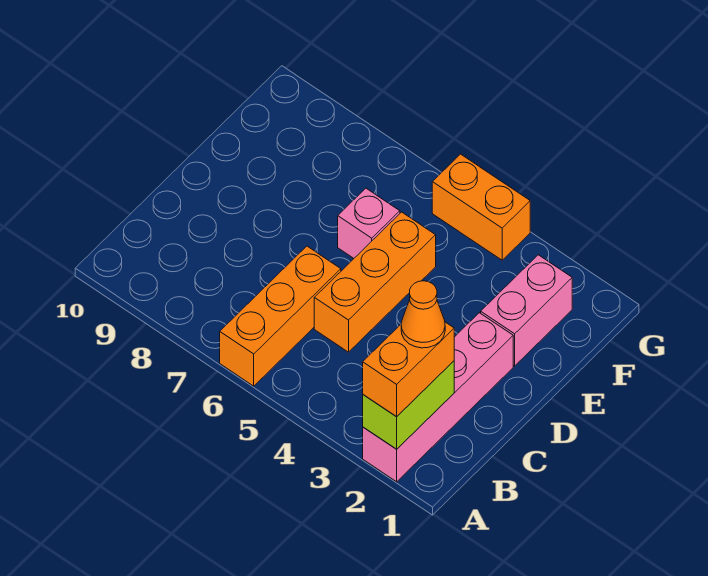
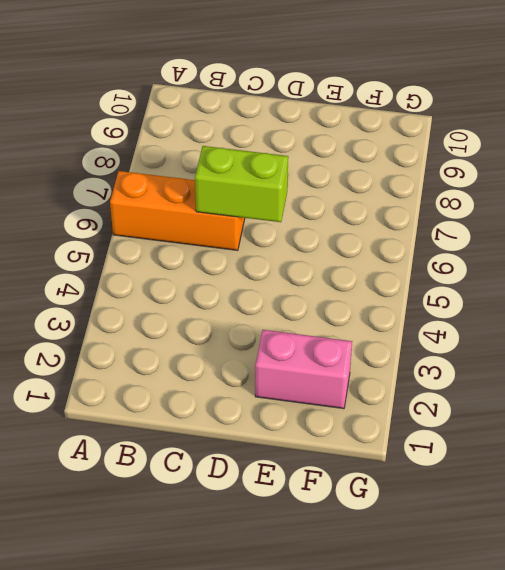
lime 1x2 brick [195,146,288,222] -> lime 1x2 brick moved to [363,361,454,449]
none -> pink 1x4 brick [363,313,513,482]
none -> orange 1x3 brick [314,212,436,352]

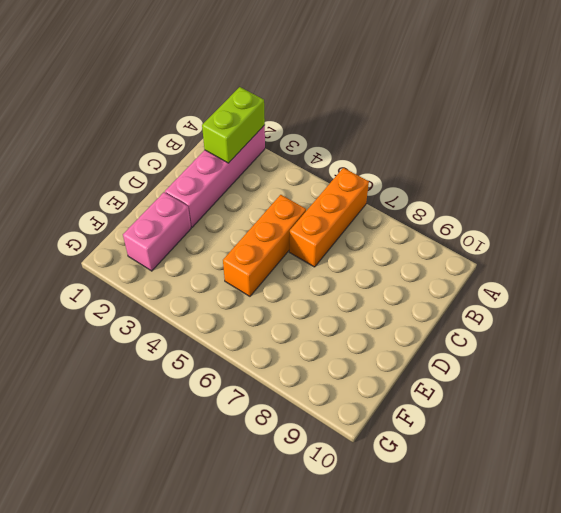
none -> pink 1x1 brick [338,188,400,258]
none -> orange 1x2 brick [432,154,530,260]

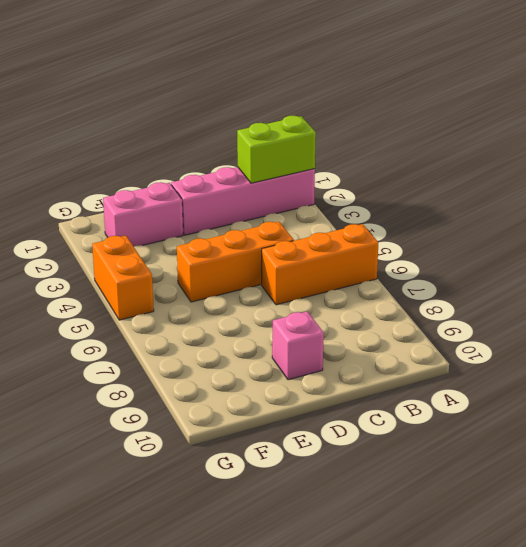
pink 1x1 brick [272,311,324,380] -> pink 1x1 brick moved to [338,188,400,258]
none -> orange 1x2 brick [363,322,454,417]
none -> orange 1x1 cone [401,281,445,348]

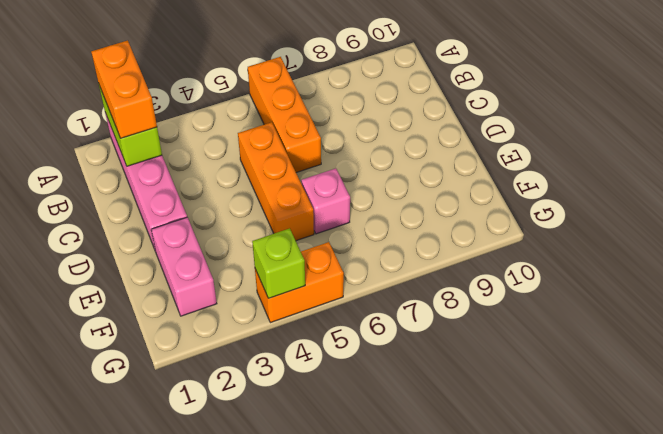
lime 1x1 brick [252,228,305,298] -> none
none -> orange 1x1 cone [401,281,445,348]

